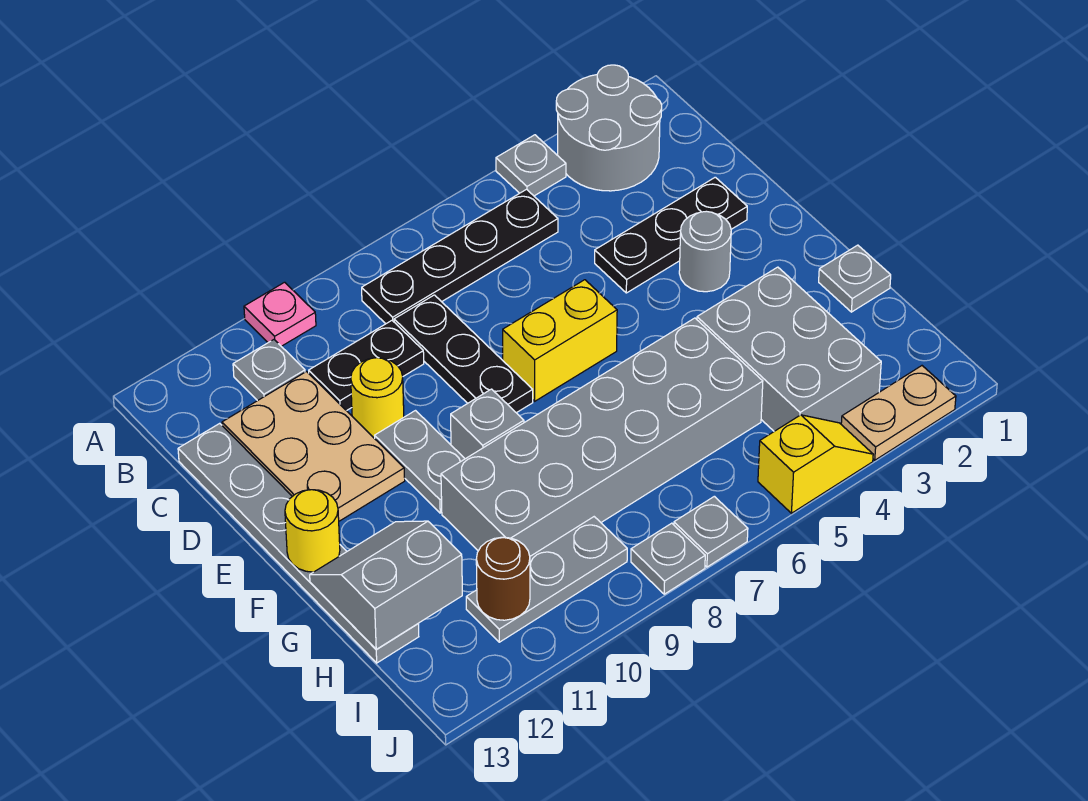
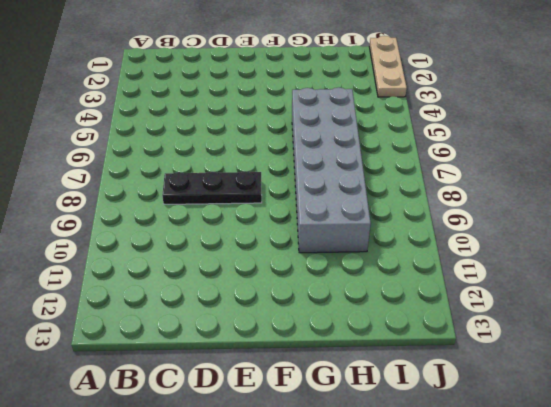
tan 1x3 plate [369,36,407,97] -> tan 1x2 plate [841,366,956,460]
none -> grey 2x2 round brick [556,65,662,191]
none -> grey 1x1 plate [496,135,566,196]
none -> pink 1x1 plate [244,282,316,346]

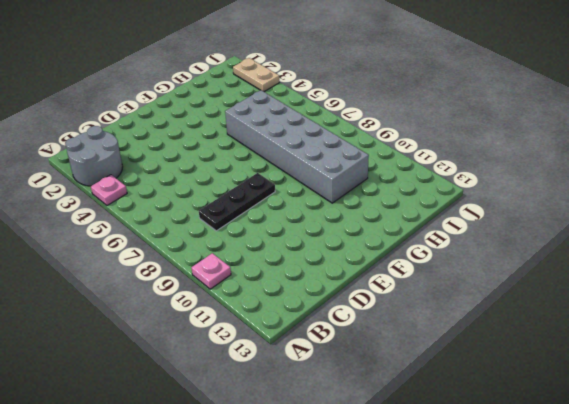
pink 1x1 plate [91,175,127,205] -> grey 1x1 plate [496,135,566,196]
none -> black 1x4 plate [362,189,558,324]
none -> grey 1x1 plate [233,340,305,401]
none -> black 1x2 plate [309,321,424,411]

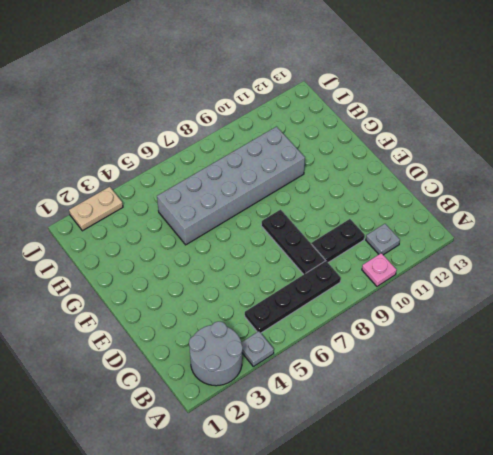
none -> tan 2x3 plate [222,372,405,521]
none -> grey 1x6 plate [178,423,419,663]
none -> black 1x3 plate [595,177,747,293]

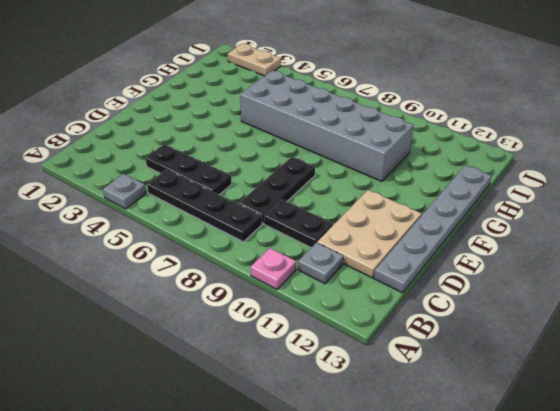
black 1x3 plate [145,144,232,195] -> black 1x3 plate moved to [595,177,747,293]
none -> grey 2x2 round brick [556,65,662,191]
none -> yellow 1x1 round brick [351,358,404,439]
none -> grey 1x1 round brick [679,211,731,292]

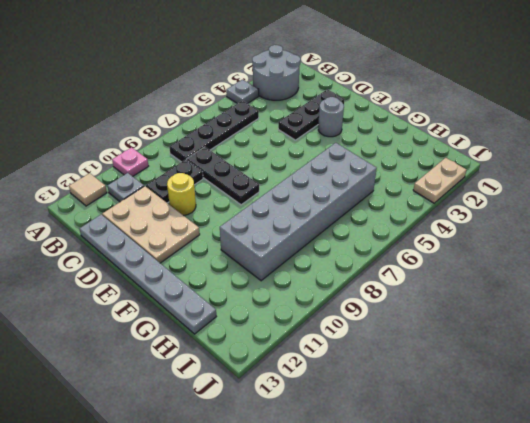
tan 1x1 tile [69,173,107,206] -> none
none -> yellow 1x2 brick [503,280,617,401]
none -> grey 1x2 plate [375,411,465,513]
none -> grey 1x1 brick [451,389,524,459]

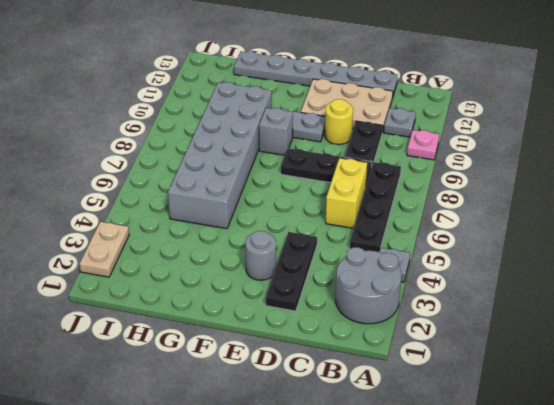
yellow 1x2 brick [326,158,367,228] -> yellow 1x2 brick moved to [503,280,617,401]
none -> grey 1x1 plate [819,245,891,312]
none -> grey 2x3 brick [697,267,881,431]
none -> grey 1x3 plate [466,517,627,642]

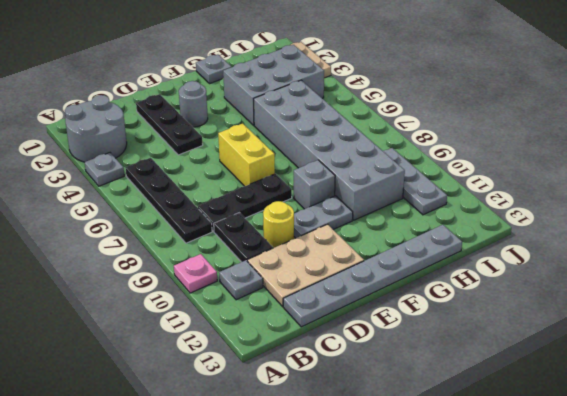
none -> yellow 1x2 slope [758,415,873,513]
none -> grey 1x1 plate [674,496,748,567]
none -> grey 1x1 plate [631,523,705,594]

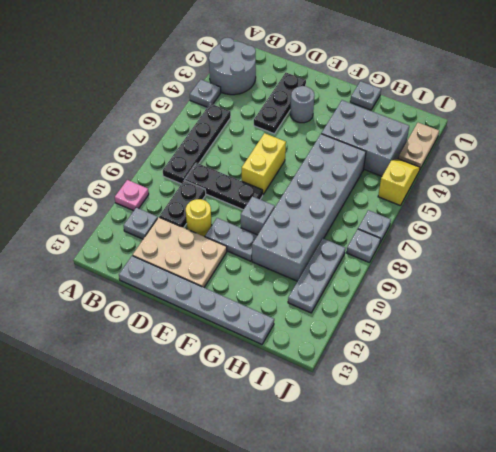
none -> yellow 1x1 round brick [285,490,340,572]
none -> grey 2x2 slope [310,521,462,649]
none -> brown 1x1 round brick [476,537,530,620]

